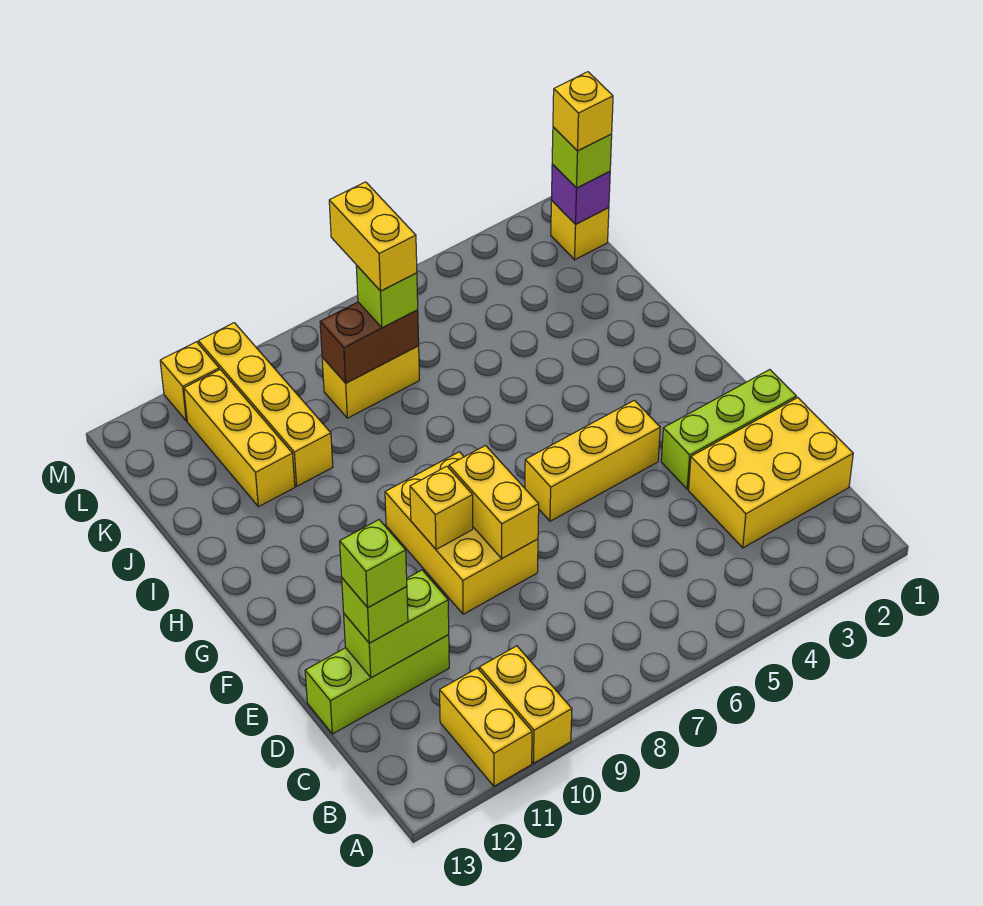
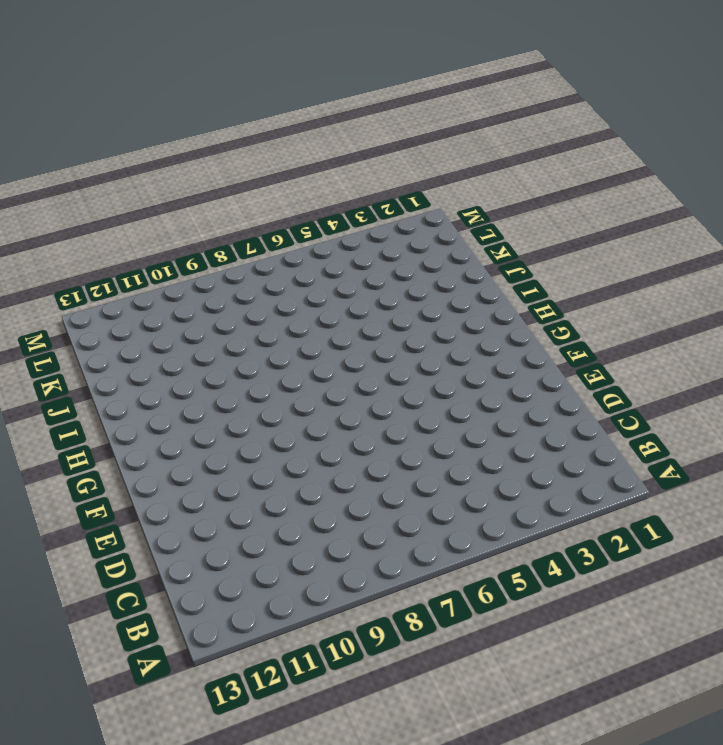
none -> yellow 1x2 brick [479,646,572,763]
none -> yellow 1x2 brick [440,668,532,786]
none -> yellow 2x3 brick [689,398,853,548]

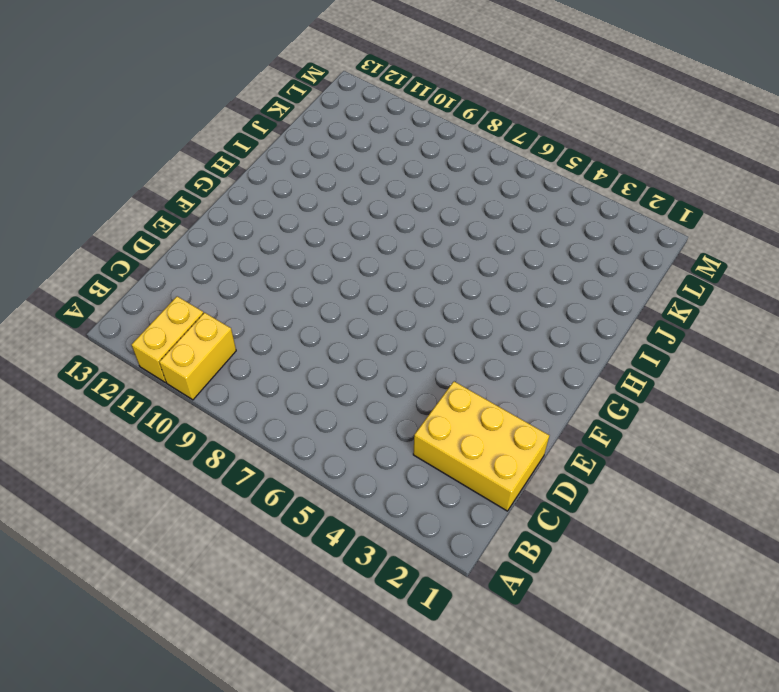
none -> lime 1x3 brick [305,634,449,734]
none -> lime 1x3 brick [661,370,796,489]
none -> yellow 2x3 brick [385,452,538,614]

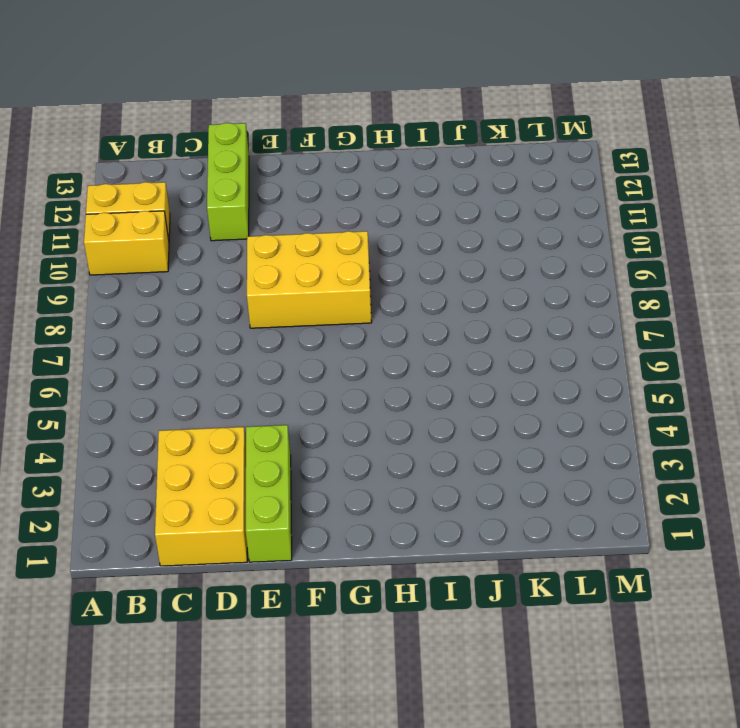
none -> yellow 1x3 brick [525,400,660,521]
none -> yellow 1x4 brick [198,323,333,486]
none -> yellow 1x3 brick [184,370,295,507]

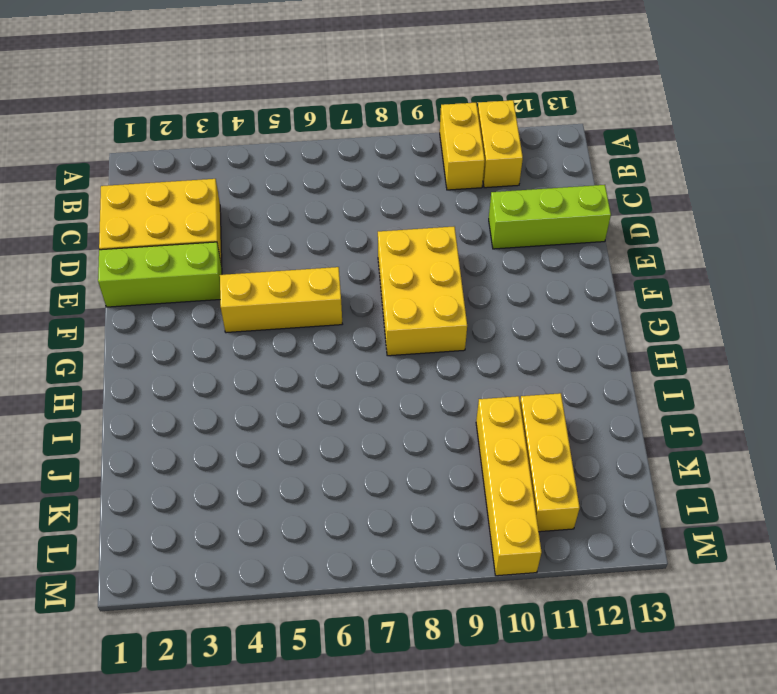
none -> yellow 1x2 brick [322,346,420,418]
none -> yellow 1x1 brick [551,201,609,260]
none -> yellow 1x1 brick [160,342,219,421]

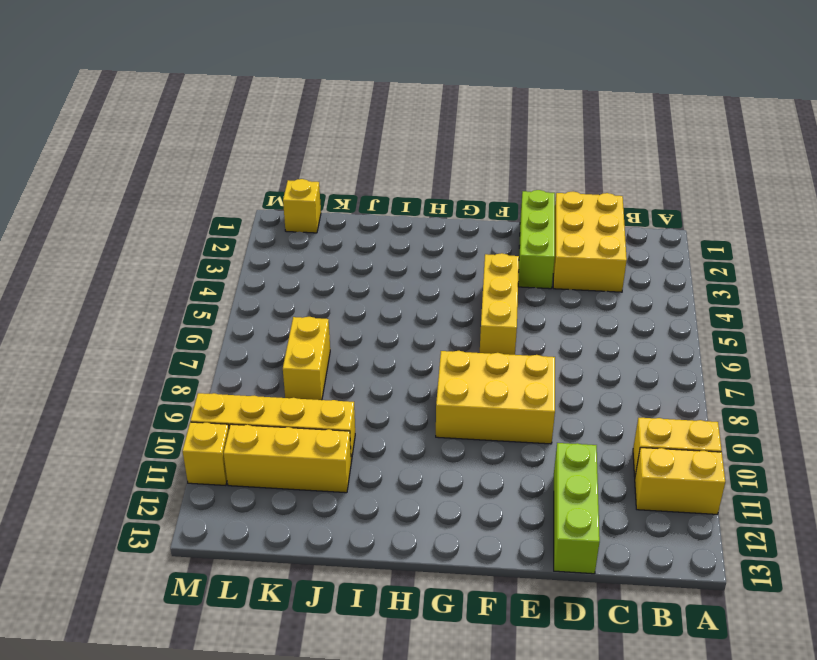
none -> lime 1x2 brick [344,570,449,678]
none -> yellow 1x2 brick [449,446,539,558]
none -> yellow 1x1 brick [410,466,473,549]

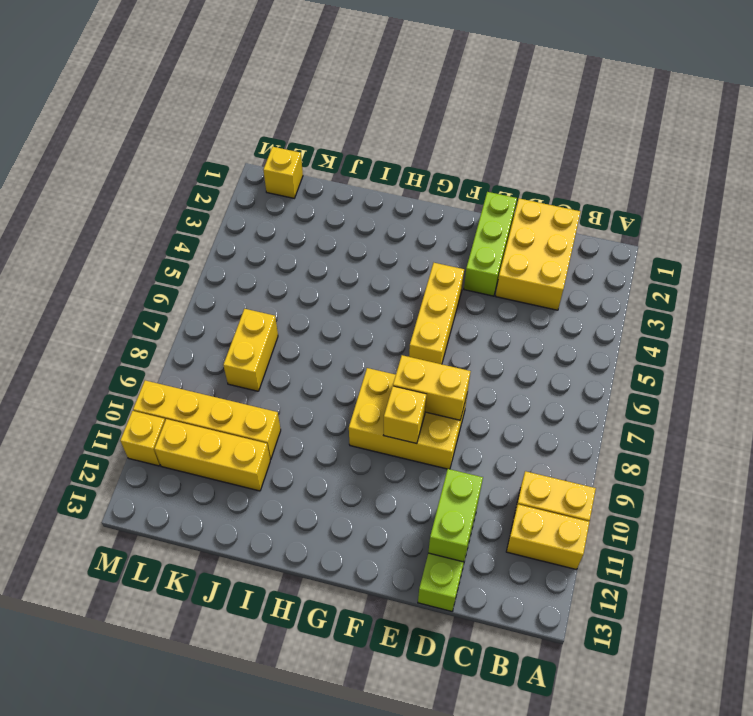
none -> brown 1x2 brick [320,302,419,383]
none -> purple 1x1 brick [551,164,610,224]
none -> lime 1x1 brick [342,578,408,643]

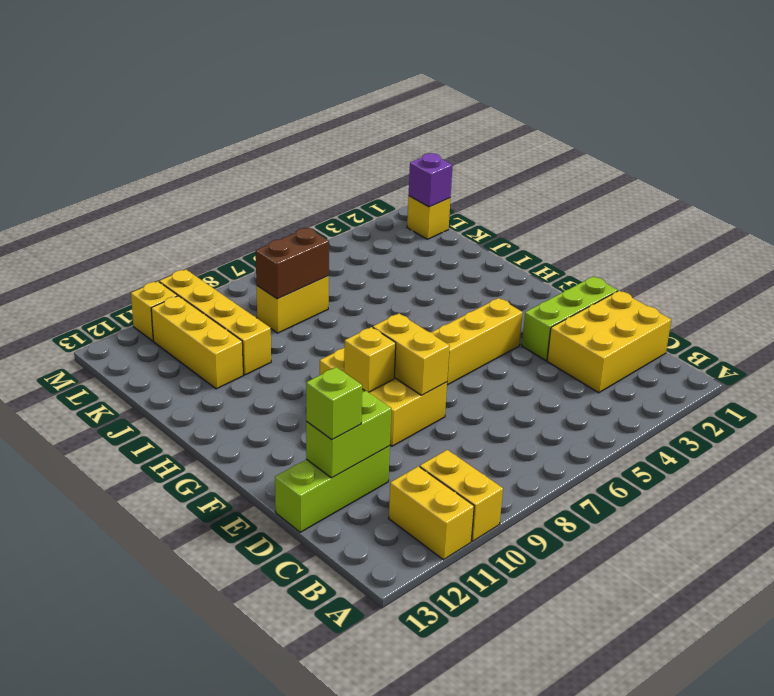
none -> lime 1x1 brick [356,265,418,328]
none -> lime 1x1 brick [552,127,612,188]
none -> lime 1x1 brick [340,520,407,608]

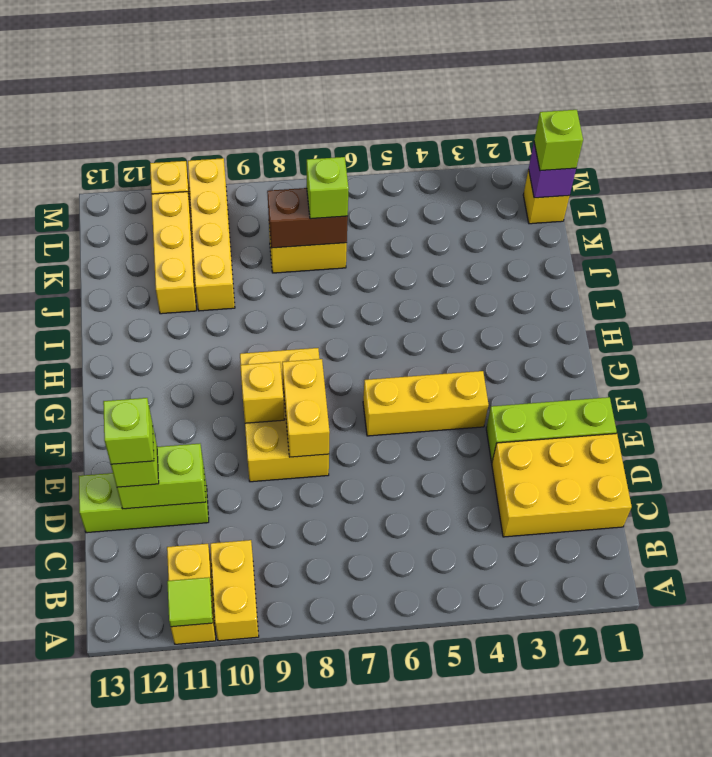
lime 1x1 tile [167,577,213,627] -> none
none -> yellow 1x2 brick [329,182,417,291]
none -> yellow 1x1 brick [553,72,613,151]

